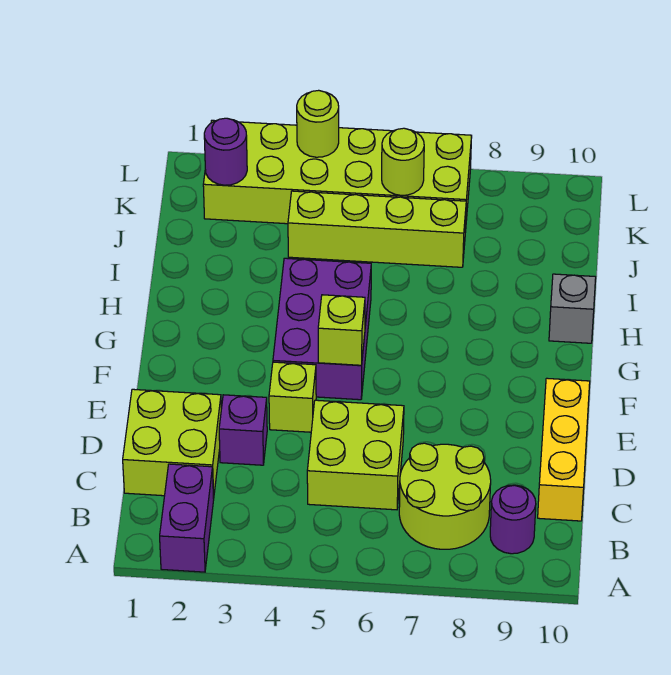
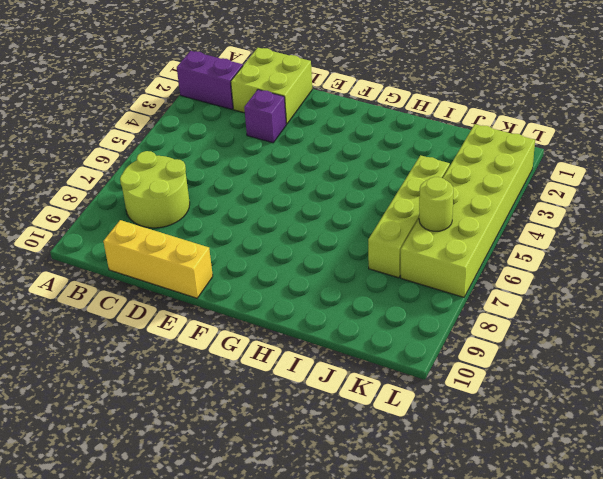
none -> purple 1x1 round brick [490,485,536,554]
none -> lime 2x2 brick [307,400,404,510]
none -> lime 1x1 brick [269,362,316,432]

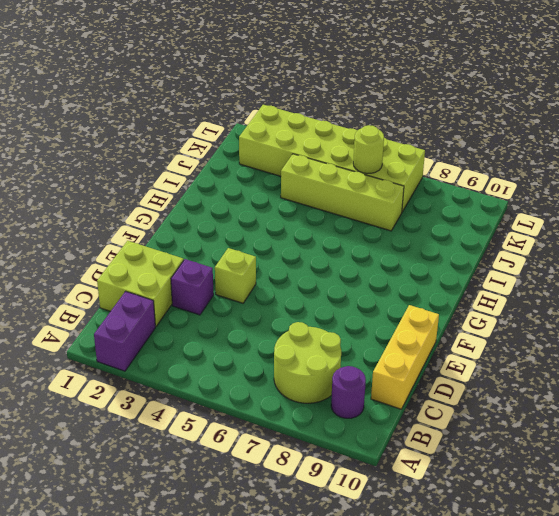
none -> lime 2x2 brick [307,400,404,510]
none -> purple 2x3 brick [273,258,371,400]
none -> grey 1x1 brick [549,274,596,343]

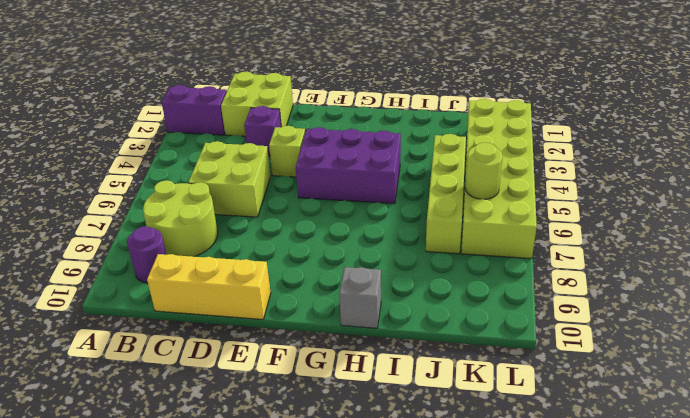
none -> lime 1x1 brick [318,295,365,365]
none -> purple 1x1 round brick [204,118,247,185]
none -> lime 1x1 round brick [297,90,339,157]

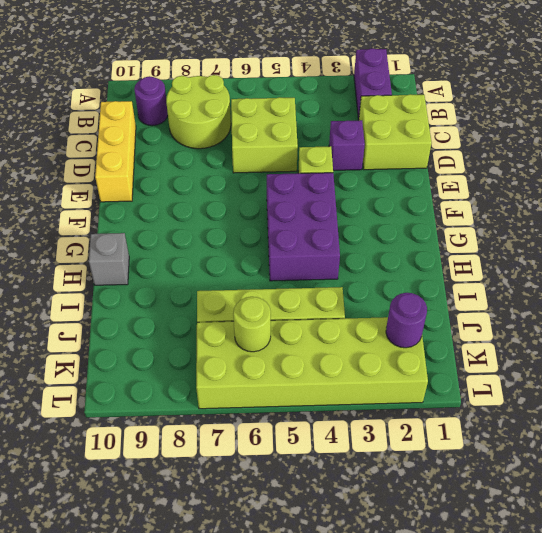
none -> lime 1x1 brick [318,295,365,365]
none -> lime 1x1 round brick [297,90,339,157]

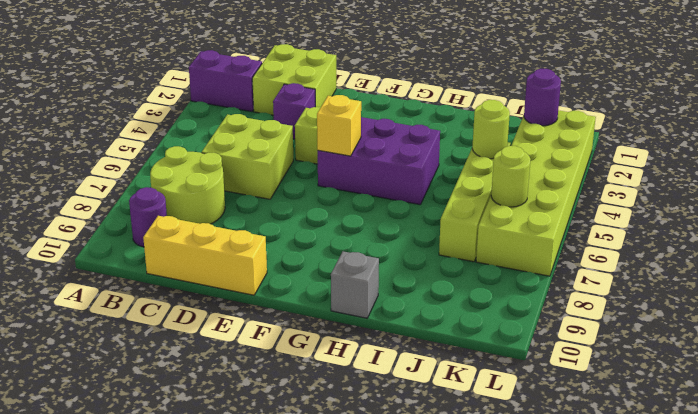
yellow 1x1 brick [317,95,361,156] -> lime 1x1 brick [318,295,365,365]
lime 1x1 round brick [472,100,510,159] -> lime 1x1 round brick moved to [297,90,339,157]

